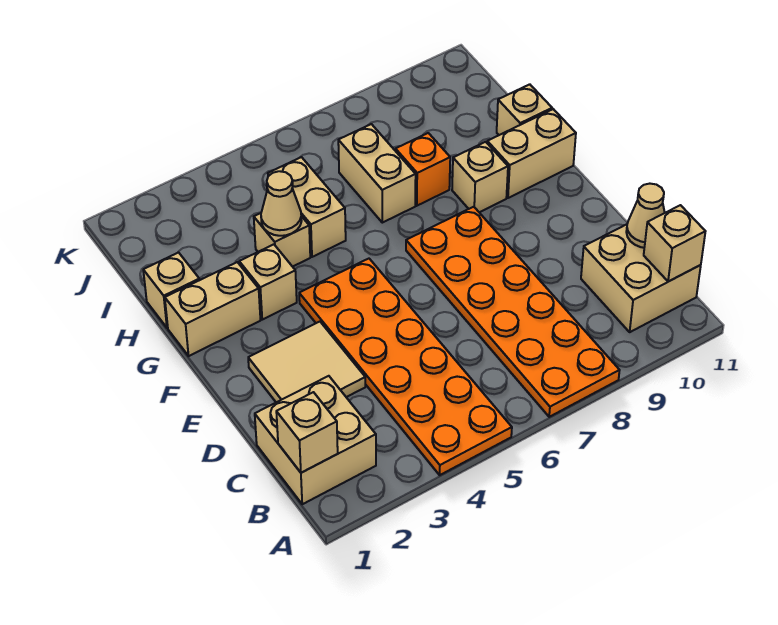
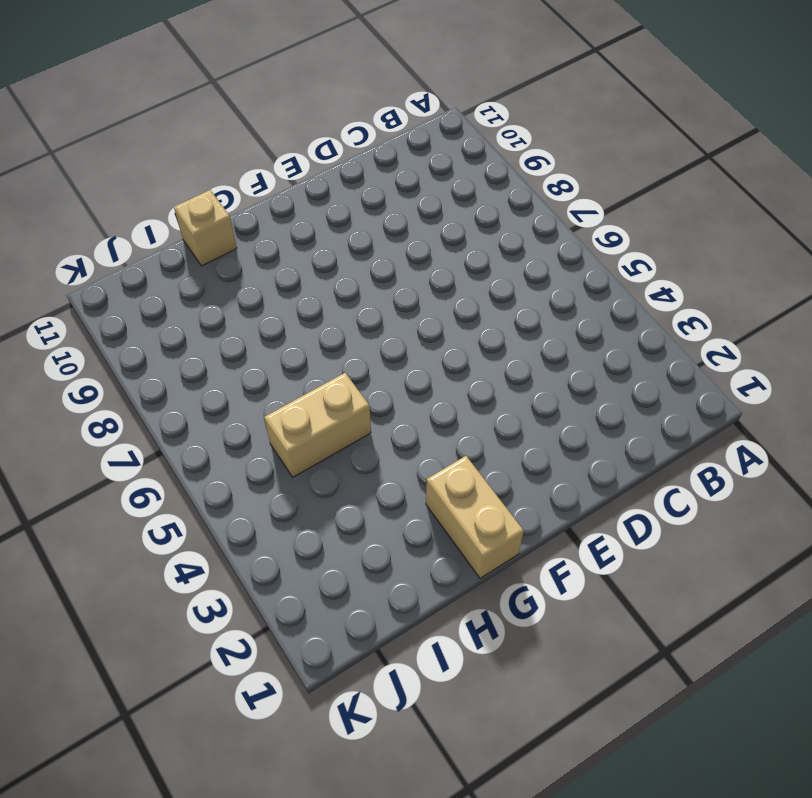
none -> orange 2x6 plate [299,259,512,475]
none -> orange 2x6 plate [406,207,620,417]
none -> tan 2x2 brick [255,376,376,504]

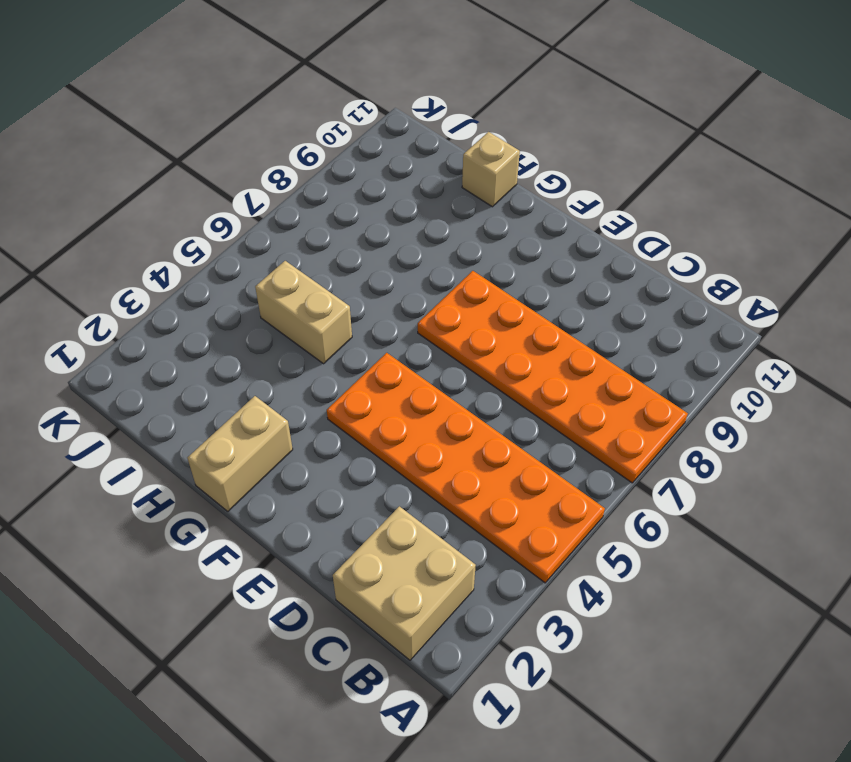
none -> tan 2x2 brick [581,224,701,332]
none -> tan 2x2 tile [248,322,365,402]
none -> tan 1x1 brick [239,244,297,320]

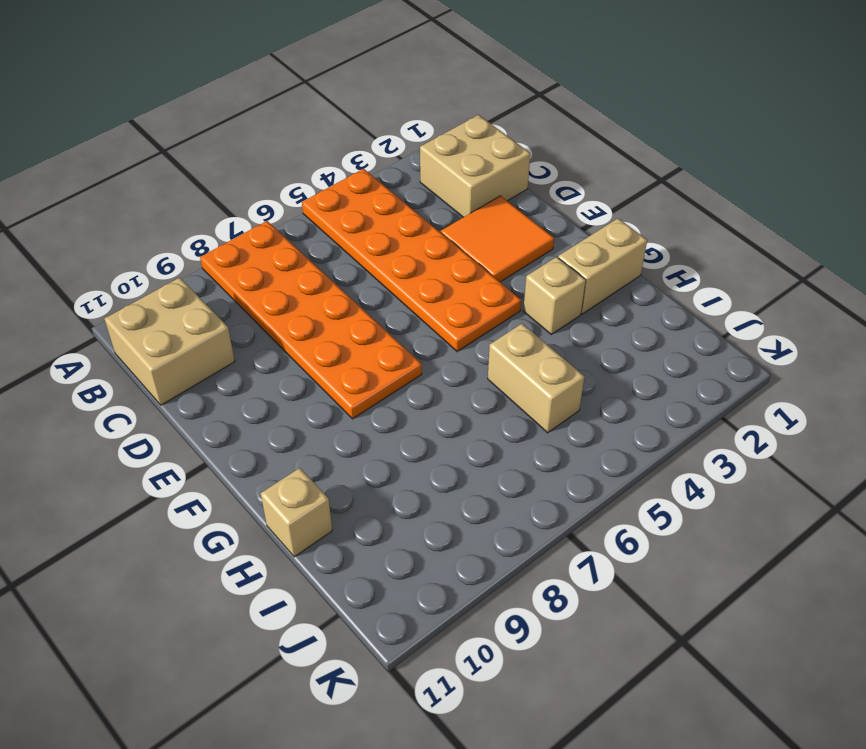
orange 2x2 tile [441,196,554,282] -> tan 2x2 tile [248,322,365,402]
none -> tan 1x1 brick [452,142,508,212]
none -> tan 1x2 brick [487,109,576,198]
none -> tan 1x1 brick [143,253,199,328]

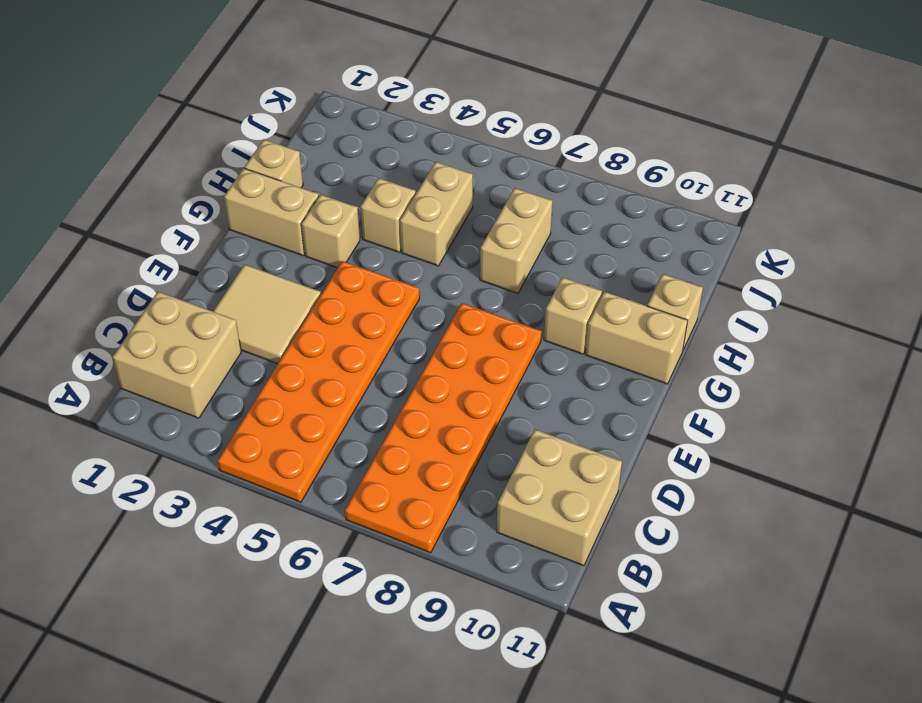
none -> orange 1x1 brick [396,133,450,206]
none -> tan 1x1 brick [276,392,338,473]
none -> tan 1x1 brick [644,205,705,282]

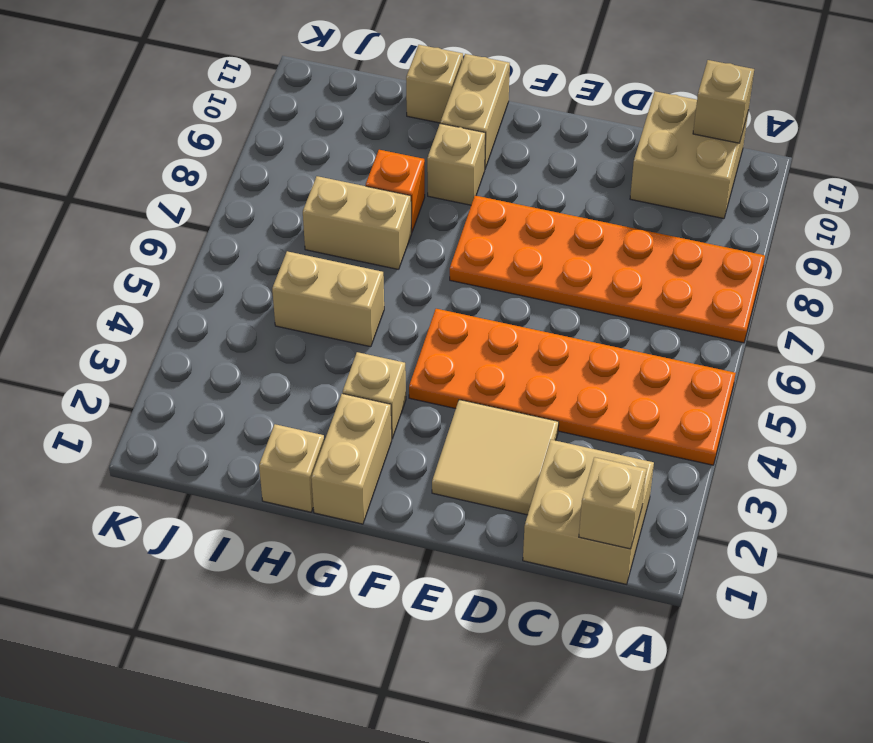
none -> tan 1x1 brick [254,213,310,267]
none -> tan 1x1 cone [626,184,665,248]
none -> tan 1x1 cone [261,171,301,236]

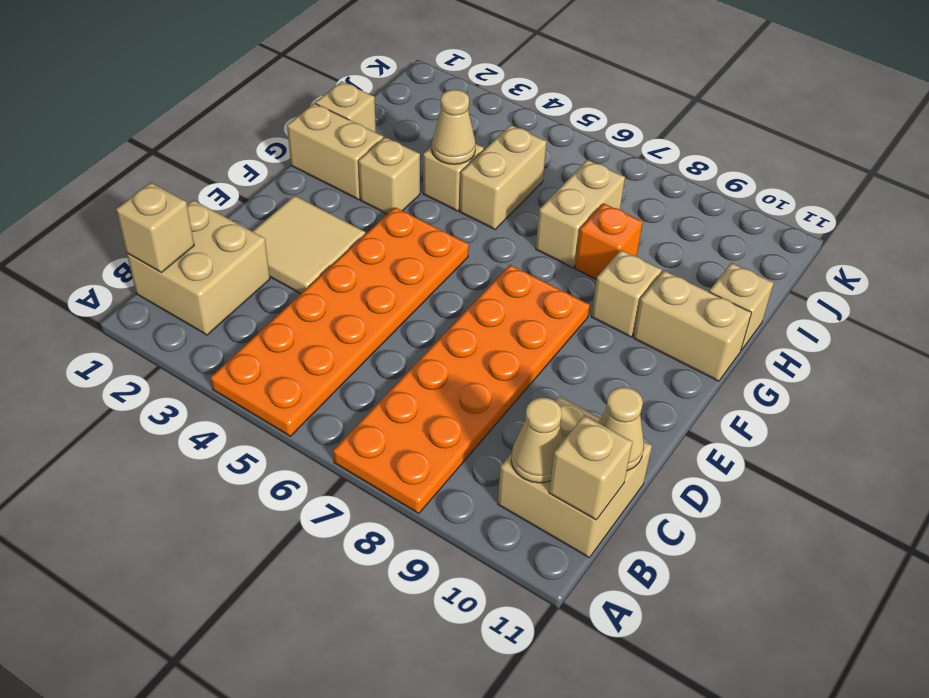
tan 1x1 cone [511,398,563,483] -> none

